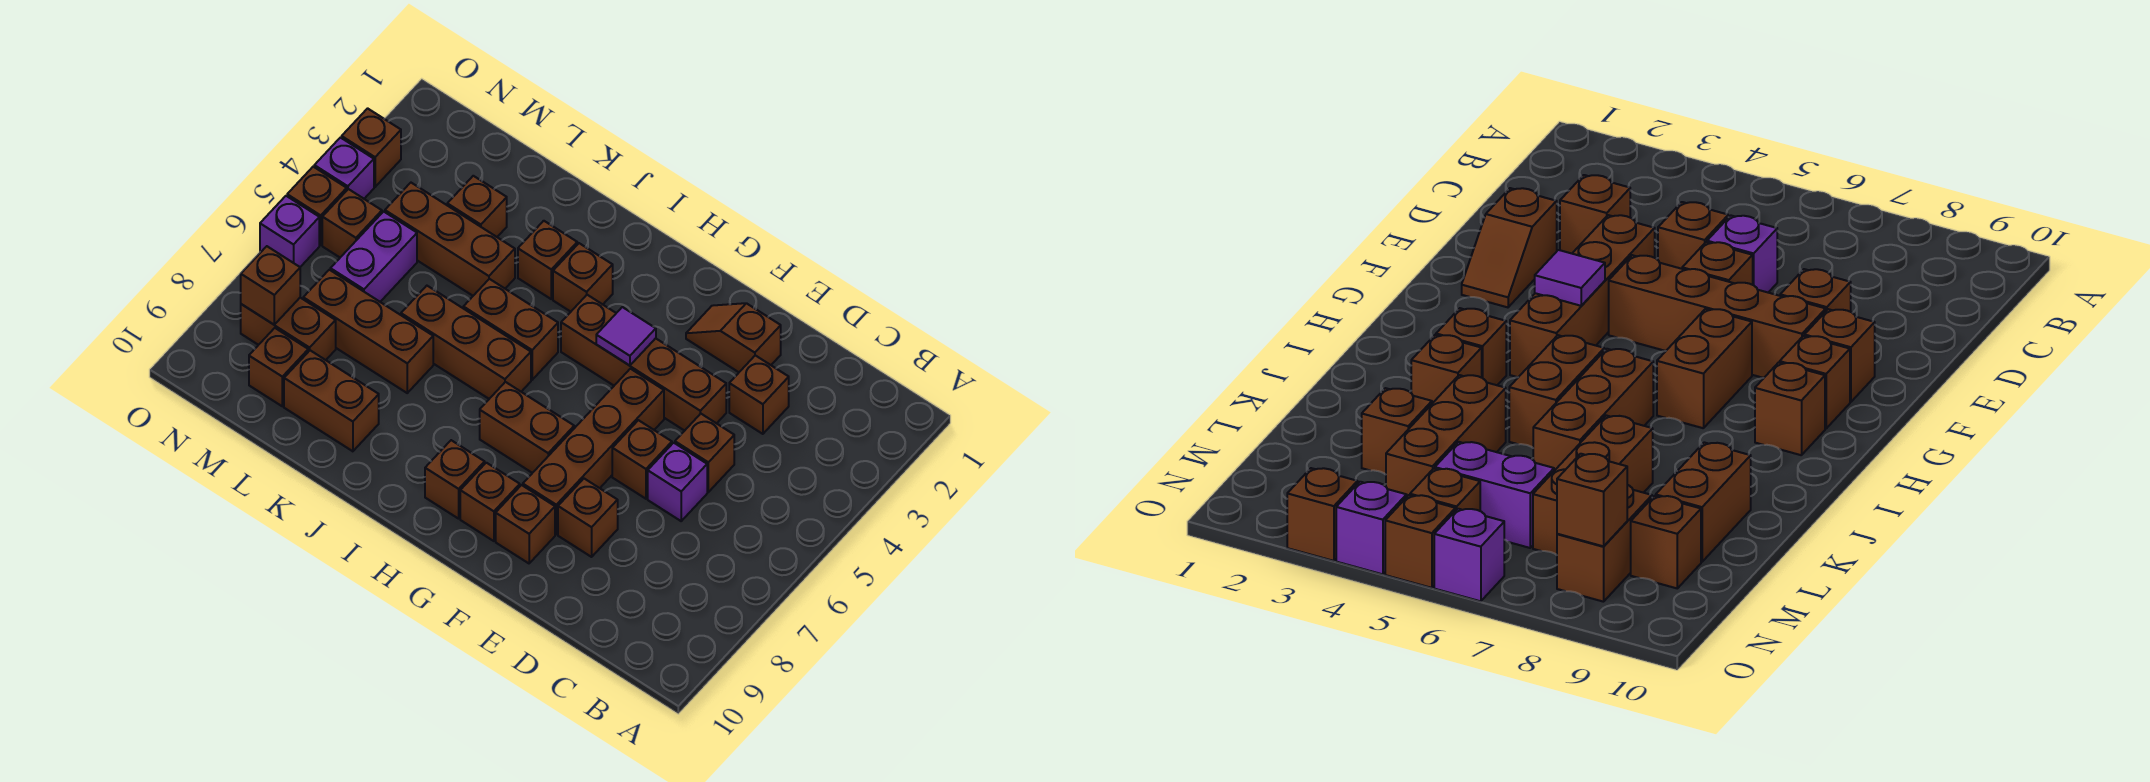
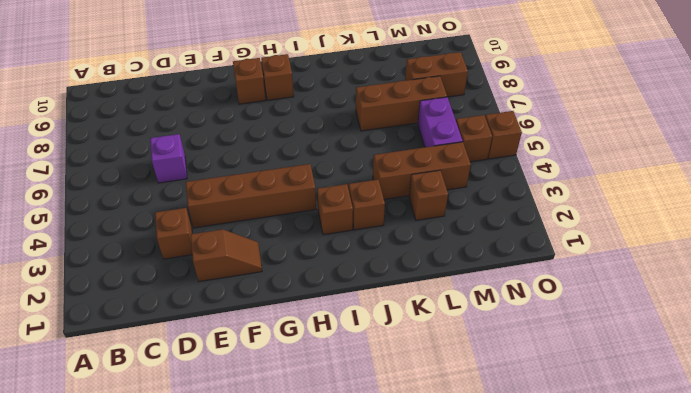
none -> brown 1x1 brick [675,414,734,492]
none -> brown 1x1 brick [612,420,672,499]
none -> brown 1x1 brick [558,479,618,557]
none -> brown 1x4 brick [523,369,664,534]

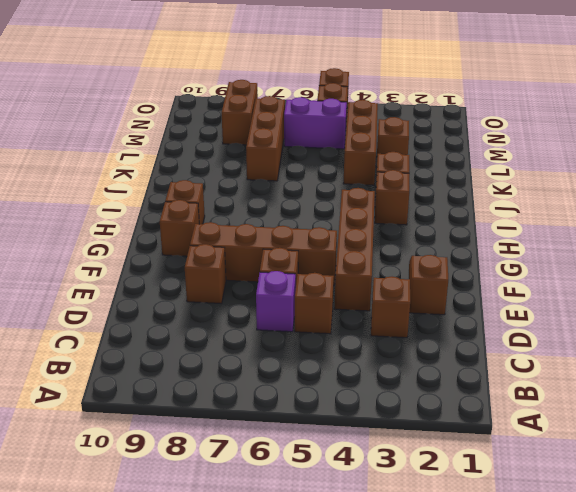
none -> brown 1x1 brick [496,485,555,563]
none -> brown 1x2 brick [480,382,574,473]
none -> brown 1x2 brick [463,279,558,380]
none -> brown 1x3 brick [401,286,531,399]

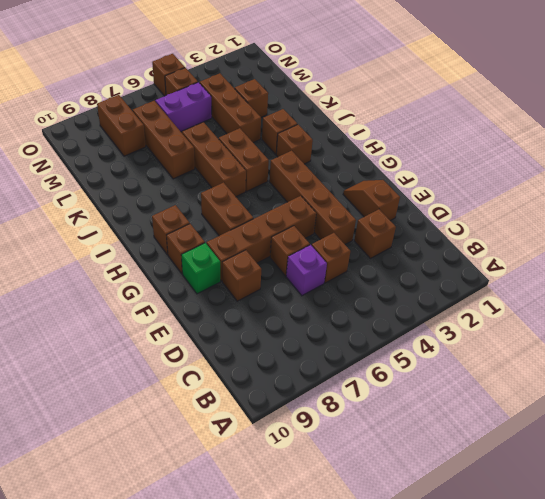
green 1x1 brick [181,243,220,294] -> brown 1x1 brick [496,485,555,563]
none -> brown 1x2 brick [284,350,379,451]
none -> brown 1x1 brick [249,328,308,406]
none -> brown 1x1 brick [342,108,401,187]
none -> purple 1x1 brick [314,138,374,199]

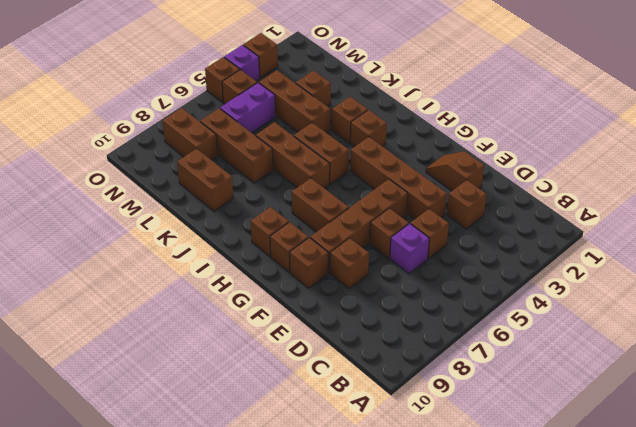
none -> brown 1x1 brick [249,328,308,406]
none -> purple 1x1 brick [260,196,319,267]
none -> purple 1x1 tile [596,307,656,366]
none -> brown 1x1 brick [241,246,300,324]

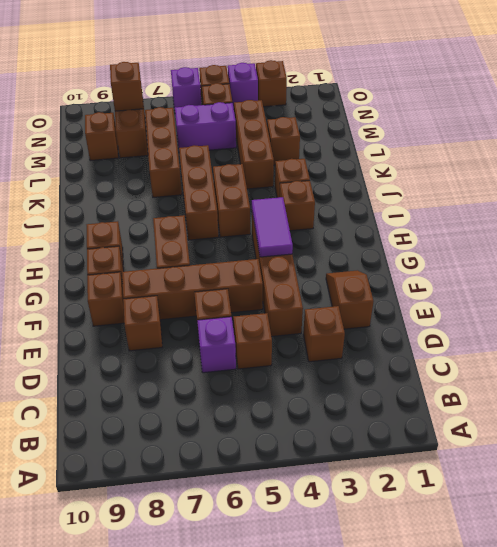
purple 1x2 tile [252,197,293,257] -> purple 1x1 tile [596,307,656,366]
none -> brown 1x2 brick [284,350,379,451]

